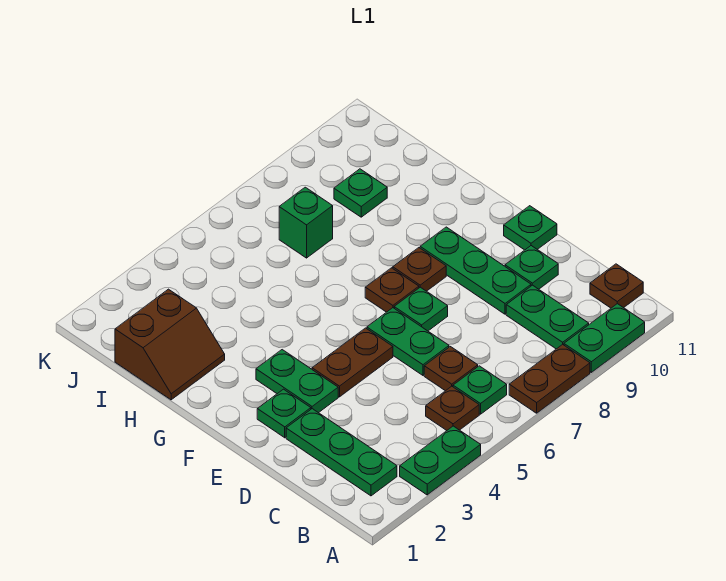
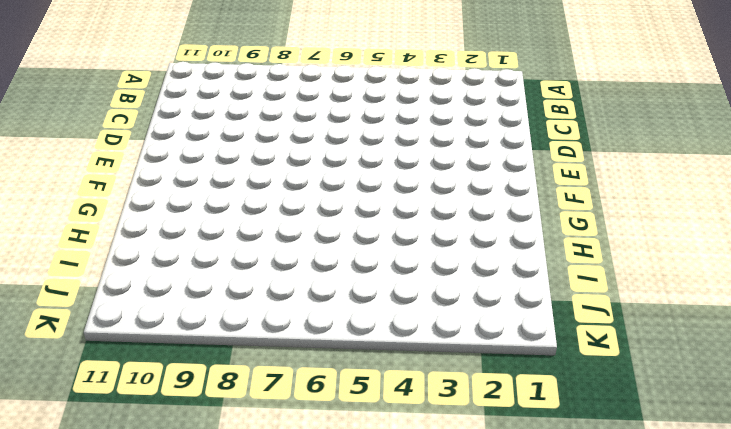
none -> green 1x2 plate [400,426,481,495]
none -> brown 1x2 plate [509,344,590,413]
none -> green 1x2 plate [564,304,645,372]

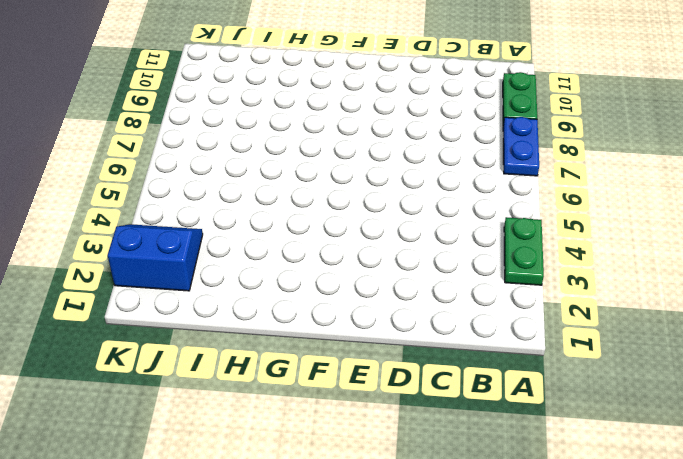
blue 1x2 plate [503,117,539,176] -> brown 1x2 plate [509,344,590,413]
blue 2x2 slope [108,224,203,291] -> none
none -> green 1x3 plate [286,409,397,496]
none -> brown 1x1 plate [426,386,479,430]
none -> green 1x1 plate [453,366,507,414]

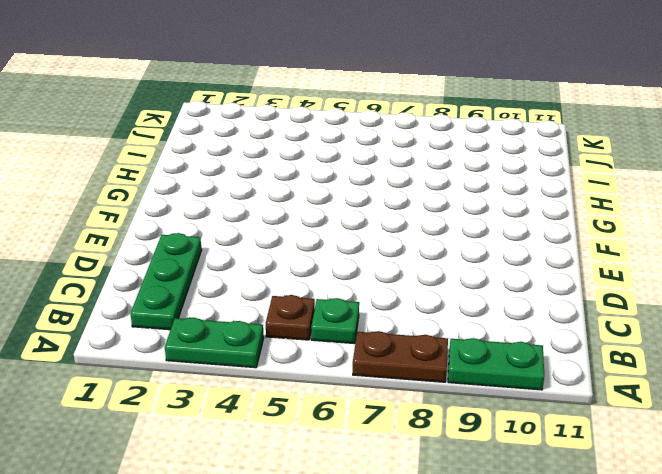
none -> green 1x2 plate [506,285,589,349]
none -> brown 1x1 plate [590,264,643,308]
none -> brown 1x1 plate [424,347,478,391]

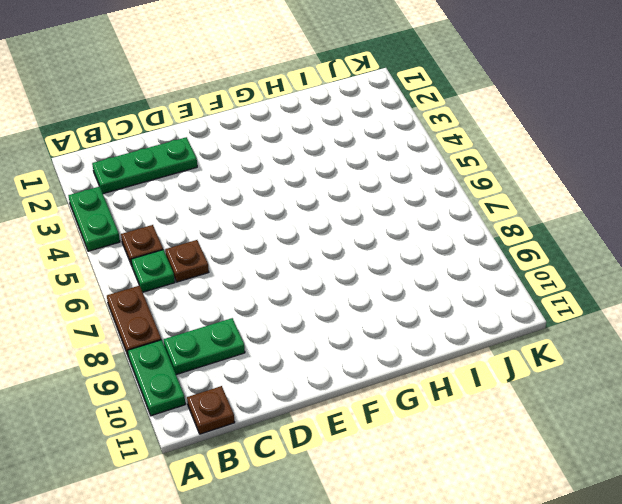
none -> green 1x2 plate [367,308,449,375]
none -> green 1x3 plate [420,227,531,314]
none -> green 1x1 plate [505,246,558,289]

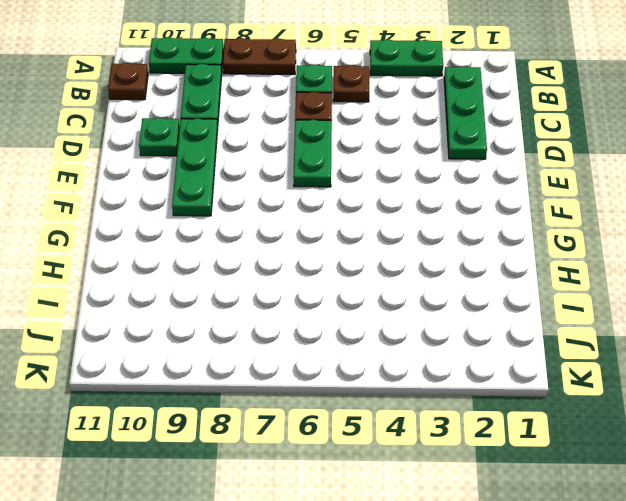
none -> green 1x1 plate [257,389,311,438]
none -> green 1x2 plate [256,350,338,413]
none -> brown 1x2 plate [312,328,393,397]

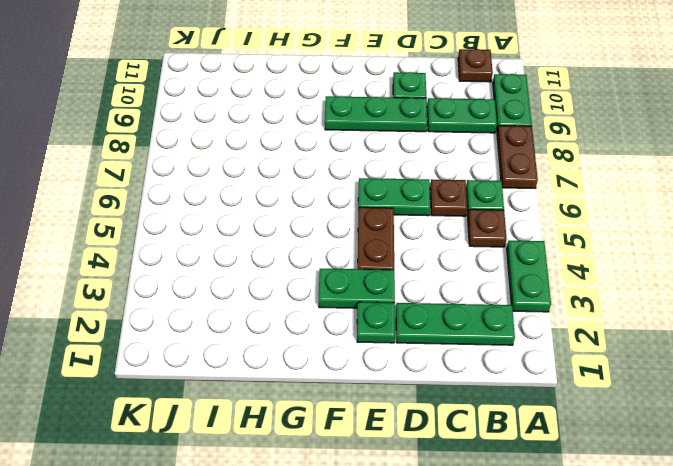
none -> green 1x1 plate [394,287,448,331]
none -> green 1x1 plate [504,206,557,250]
none -> brown 1x1 plate [365,268,419,312]

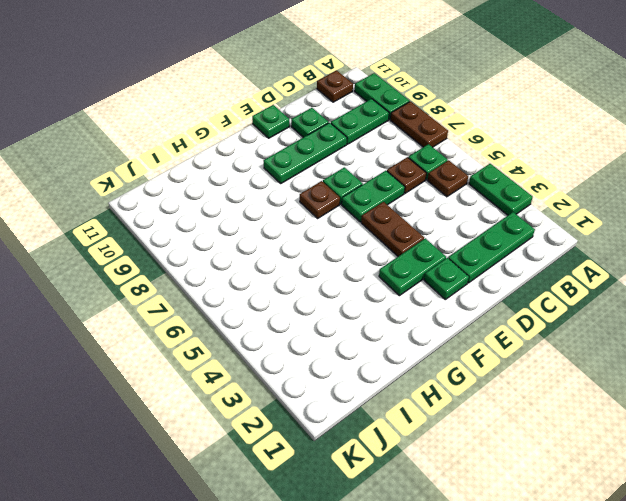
none -> brown 1x1 plate [393,248,446,291]
none -> brown 2x2 slope [115,289,225,400]
none -> green 1x1 brick [279,187,333,258]

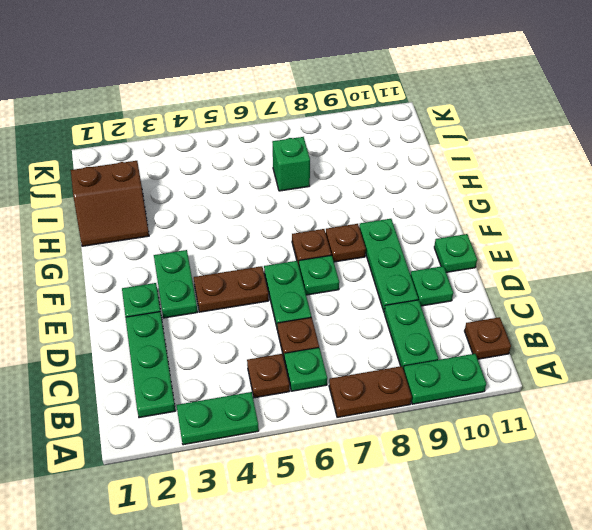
none -> green 1x1 plate [334,169,387,217]

